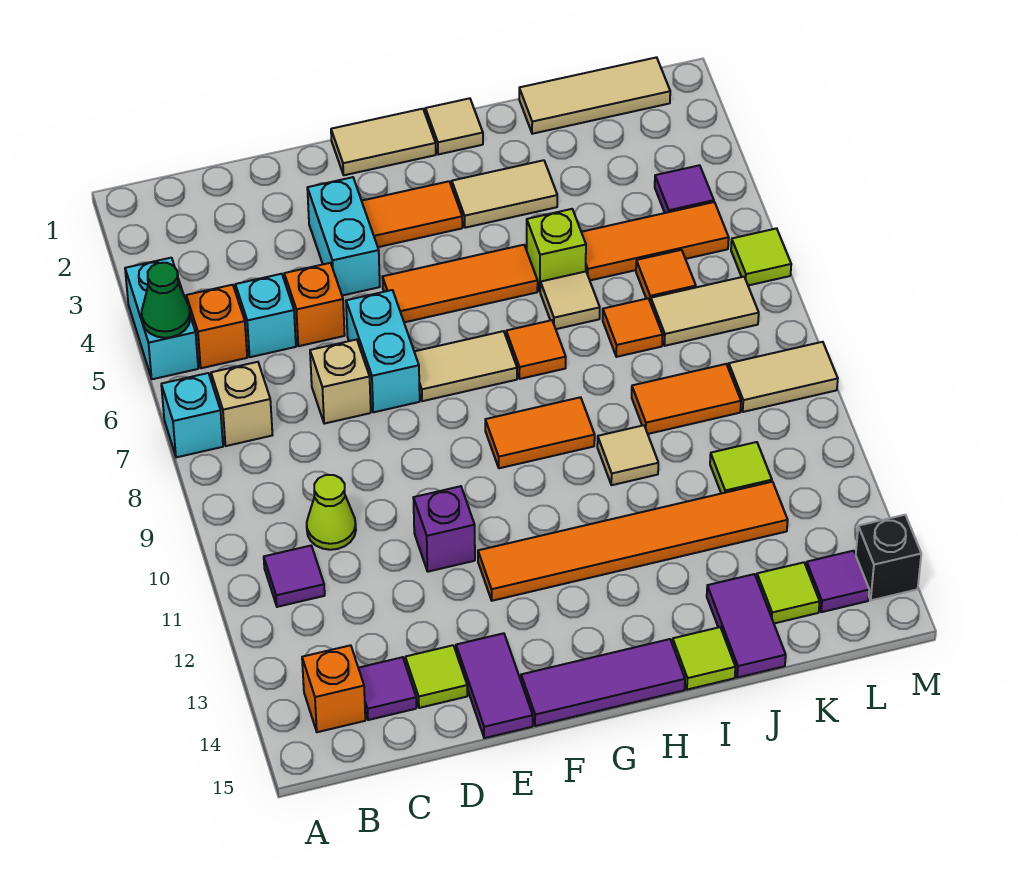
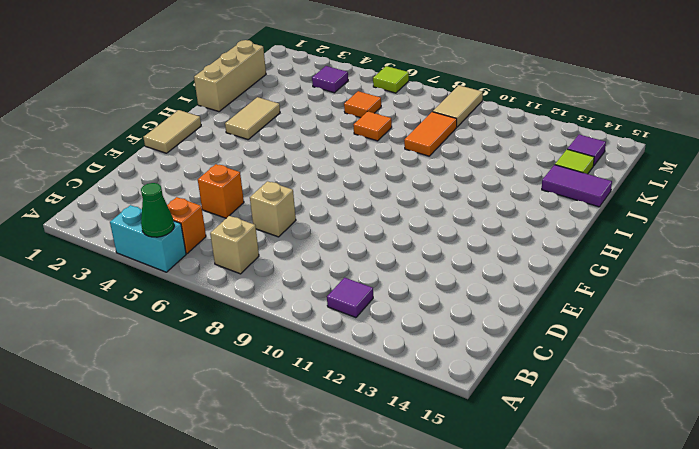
tan 1x3 brick [194,40,266,112] -> tan 1x3 tile [519,57,670,134]
none -> cyan 1x1 brick [161,373,223,457]
none -> orange 1x1 brick [302,645,365,732]
none -> cyan 1x1 brick [235,274,296,357]
none -> lime 1x1 cone [307,475,356,550]

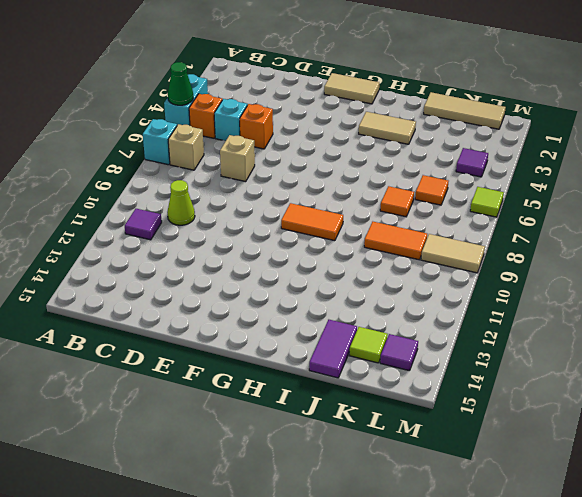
none -> orange 1x1 brick [302,645,365,732]
none -> purple 1x1 tile [359,657,416,720]
none -> lime 1x1 tile [405,645,467,708]
none -> cyan 1x2 brick [307,177,380,296]

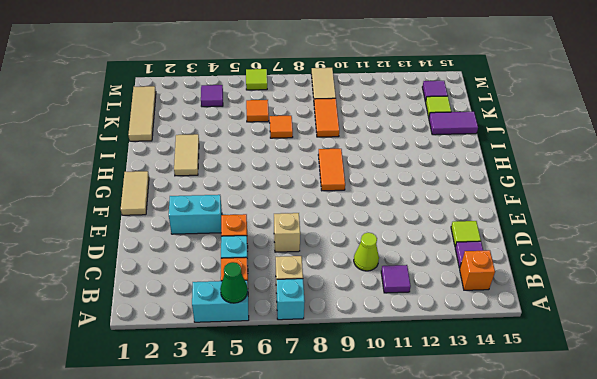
none -> cyan 1x2 brick [346,290,420,412]
none -> purple 1x1 brick [413,486,475,572]
none -> purple 1x2 tile [456,633,533,738]
none -> orange 1x2 tile [362,181,462,247]

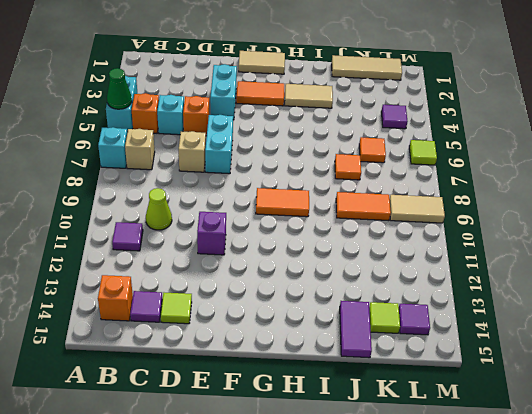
none -> purple 1x2 tile [456,633,533,738]
none -> orange 1x3 tile [382,245,538,322]
none -> tan 1x2 tile [414,331,517,401]
none -> orange 1x6 tile [478,482,788,601]

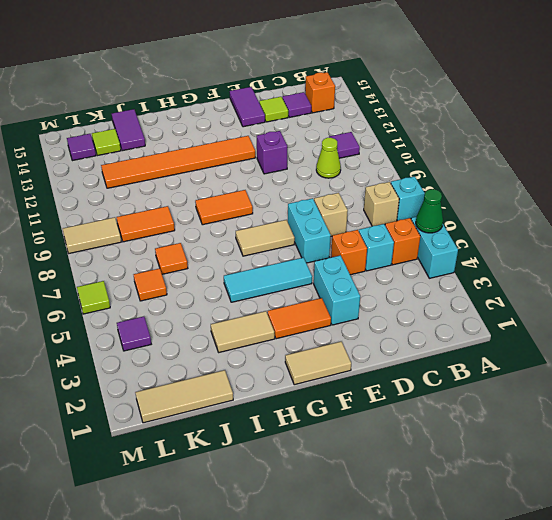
cyan 1x3 tile [224,258,312,302] -> orange 1x3 tile [382,245,538,322]
none -> purple 1x3 tile [521,639,685,726]
none -> tan 1x1 tile [425,98,483,155]
none -> orange 1x1 tile [506,320,566,379]
none -> lime 1x1 brick [527,209,586,291]

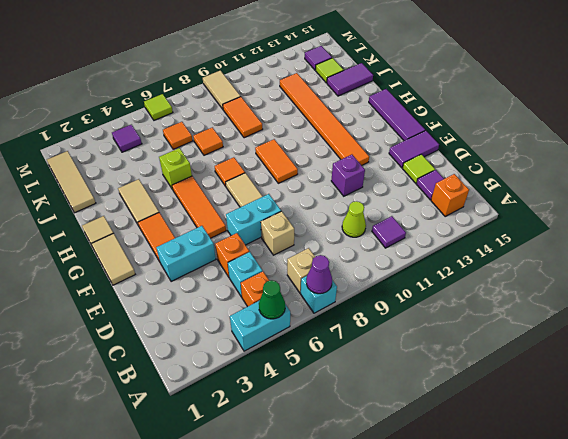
purple 1x1 cone [306,255,332,294] -> none
none -> tan 1x1 tile [540,271,600,329]
none -> tan 1x1 tile [597,425,658,485]
none -> lime 1x1 tile [672,627,735,690]
none -> orange 1x3 tile [581,202,729,280]

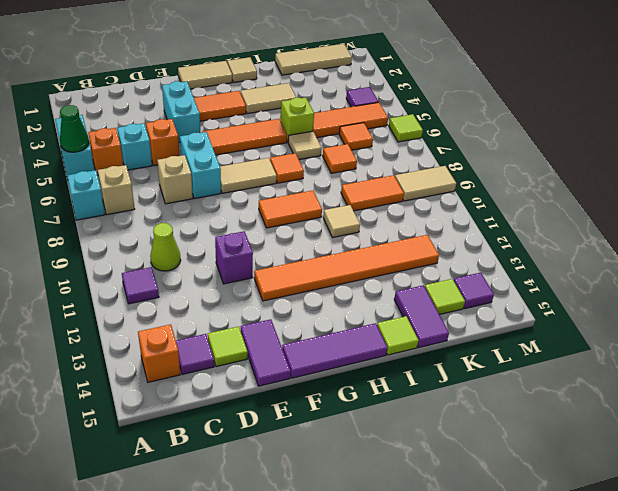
none -> tan 1x2 tile [651,277,759,346]
none -> lime 1x1 tile [710,442,772,494]
none -> black 1x1 brick [856,515,921,600]

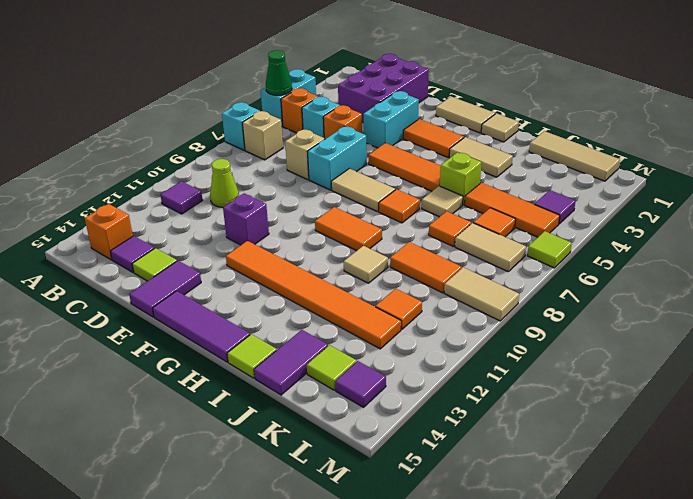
purple 2x3 brick [338,54,429,123] -> none
orange 1x1 tile [375,289,422,329] -> lime 1x1 tile [710,442,772,494]
none -> black 1x1 brick [856,515,921,600]

